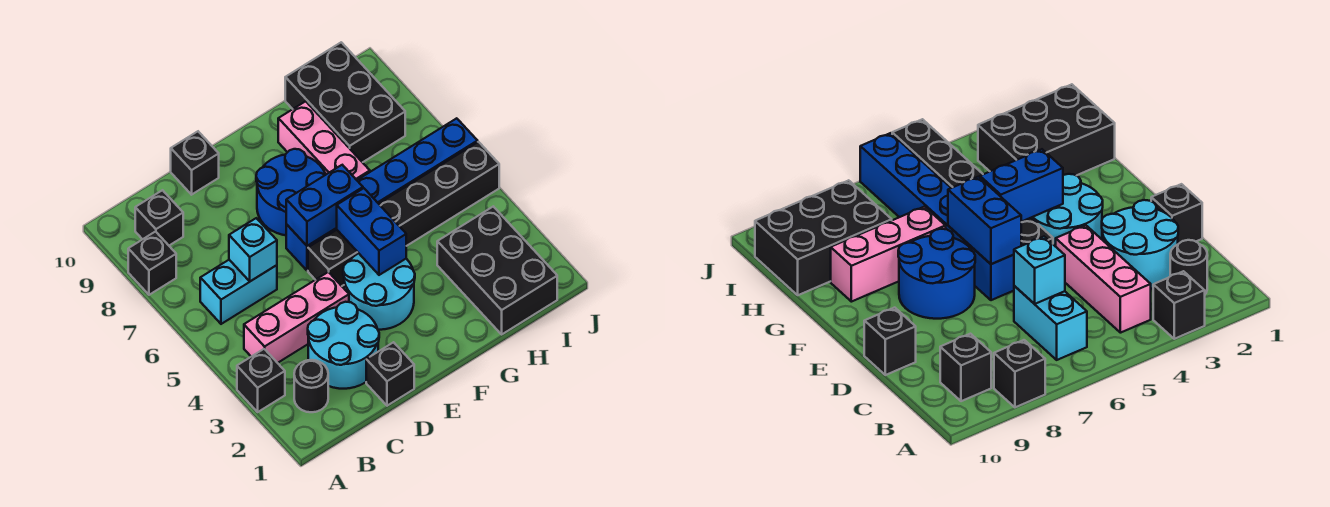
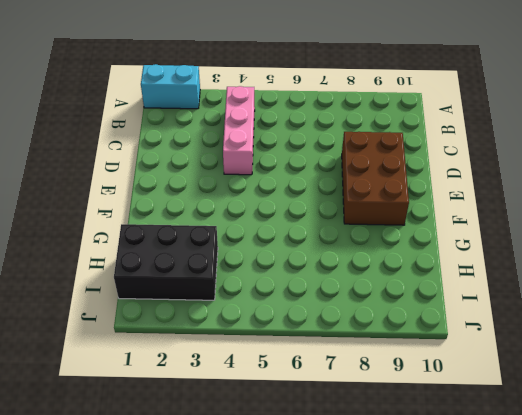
cyan 1x2 brick [141,64,200,109] -> cyan 1x2 brick turned to [200,260,277,324]
brown 2x3 brick [342,132,409,225] -> blue 2x2 round brick [256,149,326,235]
none -> black 1x1 brick [237,349,285,412]
none -> black 1x1 brick [128,232,176,295]
none -> black 1x1 round brick [294,360,328,412]

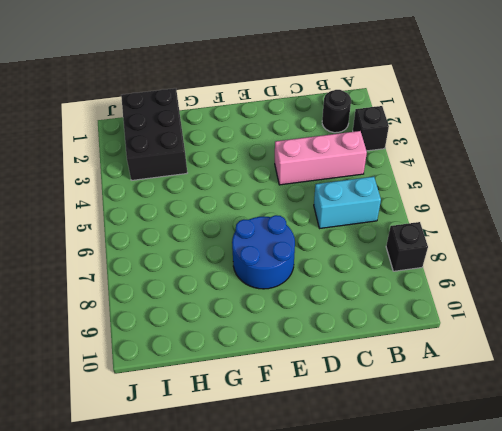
none -> black 1x1 brick [135,190,183,245]
none -> cyan 2x2 round brick [308,302,379,389]
none -> black 1x1 brick [366,342,414,406]

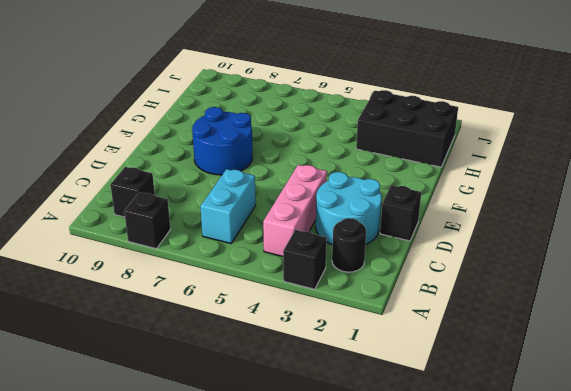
none -> black 1x1 brick [171,131,219,195]
none -> cyan 2x2 round brick [343,253,415,330]
none -> black 1x6 brick [308,142,499,286]

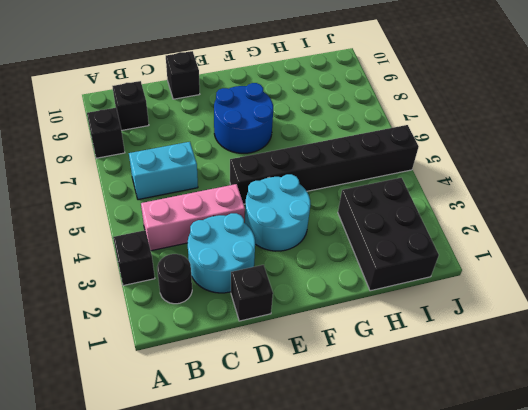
none -> blue 1x6 brick [286,118,478,271]
none -> pink 1x3 brick [278,101,370,180]
none -> black 2x3 brick [285,42,405,162]

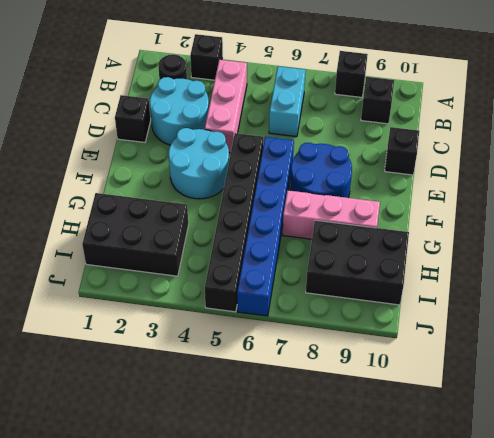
none -> cyan 1x1 brick [229,218,277,281]
none -> blue 1x2 brick [286,165,363,246]
none -> blue 1x2 brick [337,188,406,275]

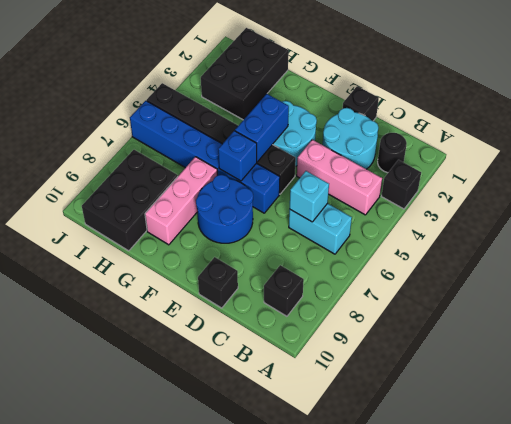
blue 1x1 brick [218,131,257,181] -> blue 1x2 brick [286,165,363,246]
none -> black 1x1 brick [128,232,176,295]

